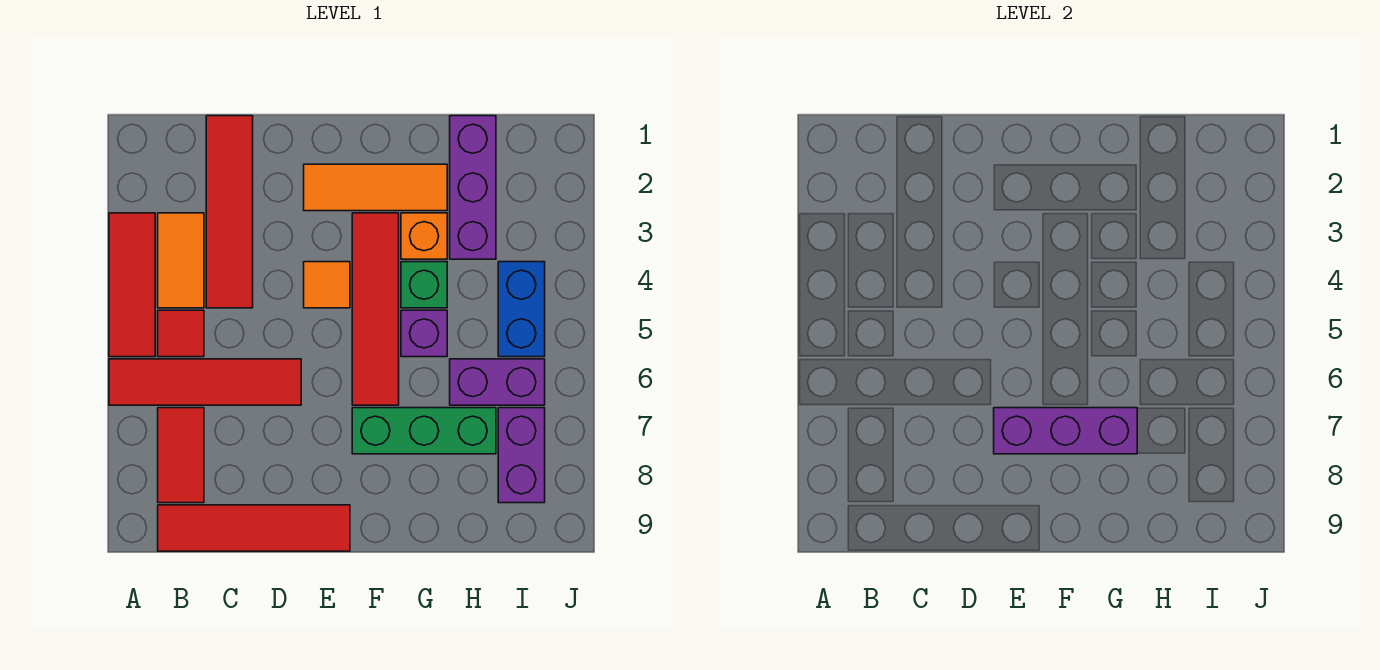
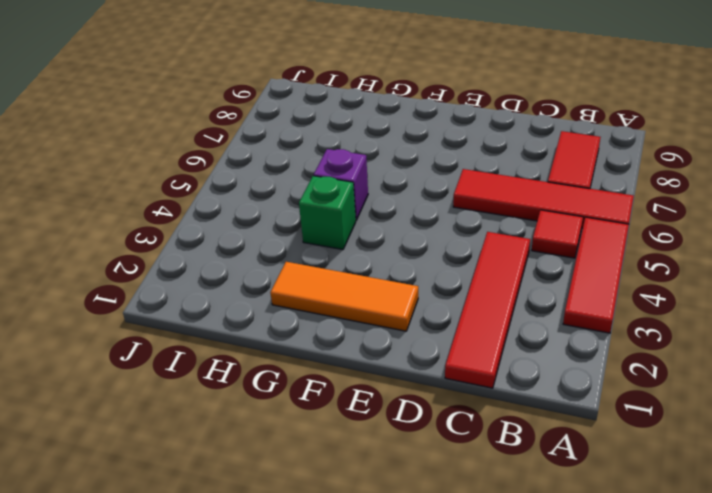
none -> orange 1x2 tile [158,213,204,308]
none -> red 1x4 tile [158,505,350,551]
none -> orange 1x1 tile [304,262,350,308]

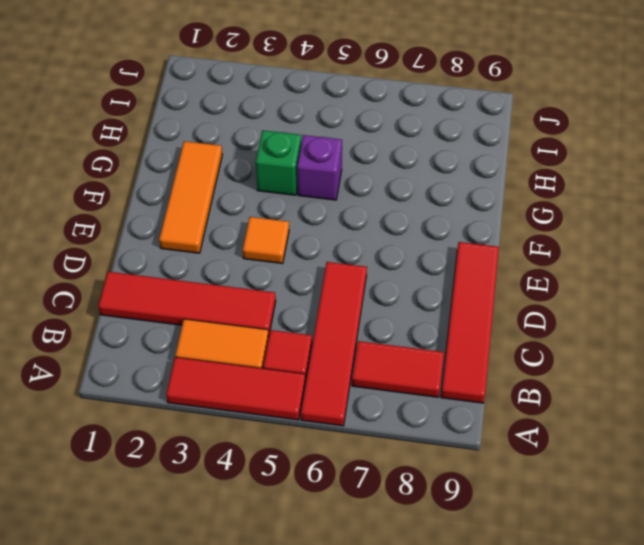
none -> red 1x4 tile [352,213,399,405]
none -> green 1x3 brick [352,408,496,454]
none -> orange 1x1 brick [401,213,447,259]

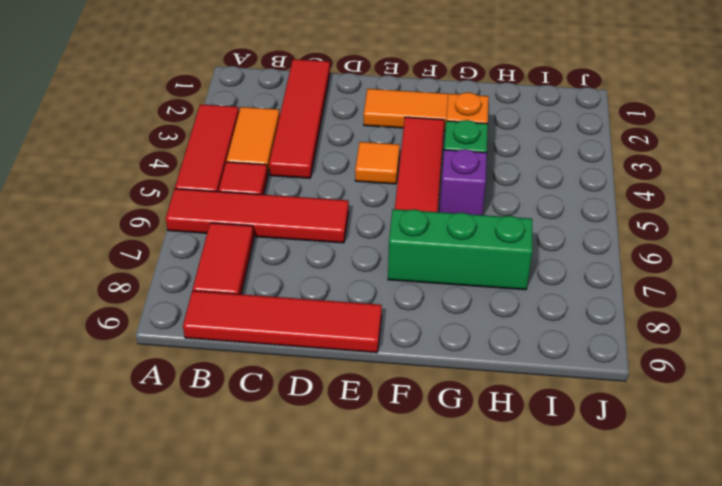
none -> purple 1x3 brick [450,116,496,259]
none -> purple 1x2 brick [450,359,545,405]
none -> blue 1x2 brick [498,262,545,357]

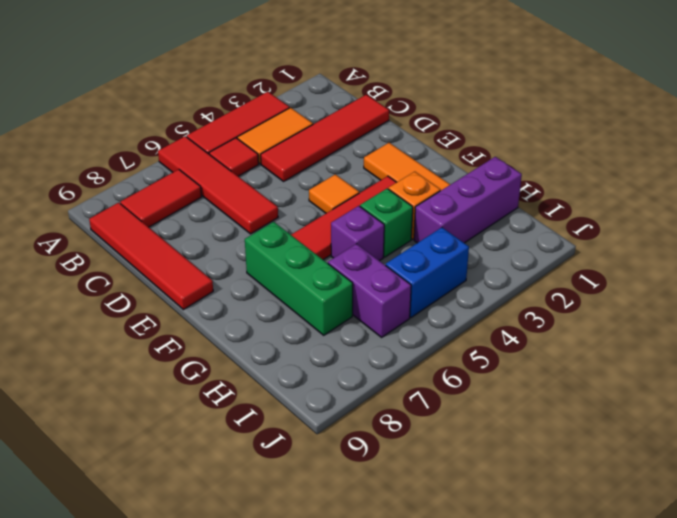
none -> purple 1x2 brick [498,408,545,503]
none -> purple 1x3 brick [994,408,1137,454]

